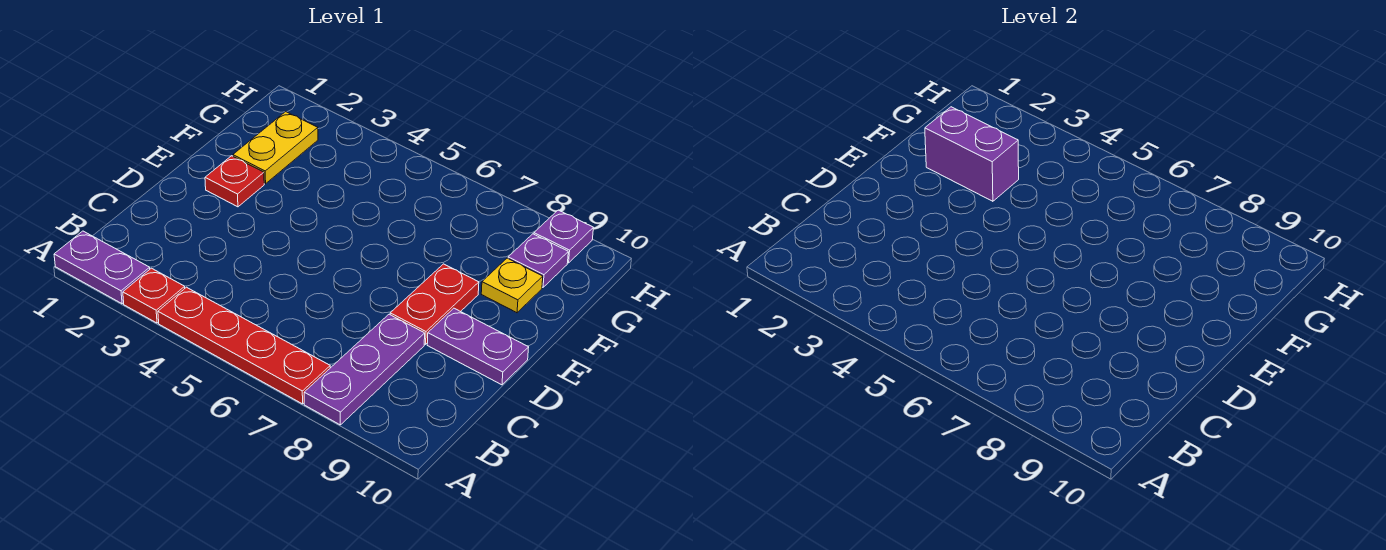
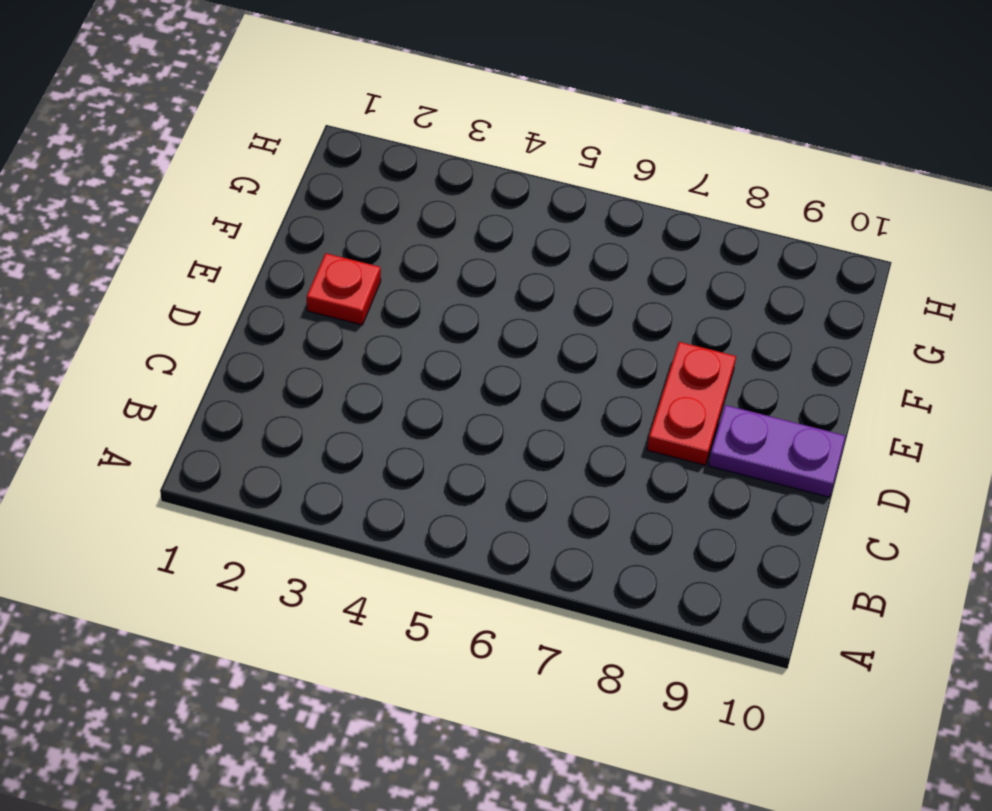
none -> purple 1x2 plate [54,231,150,304]
none -> red 1x1 plate [123,268,185,323]
none -> red 1x4 plate [158,287,330,404]

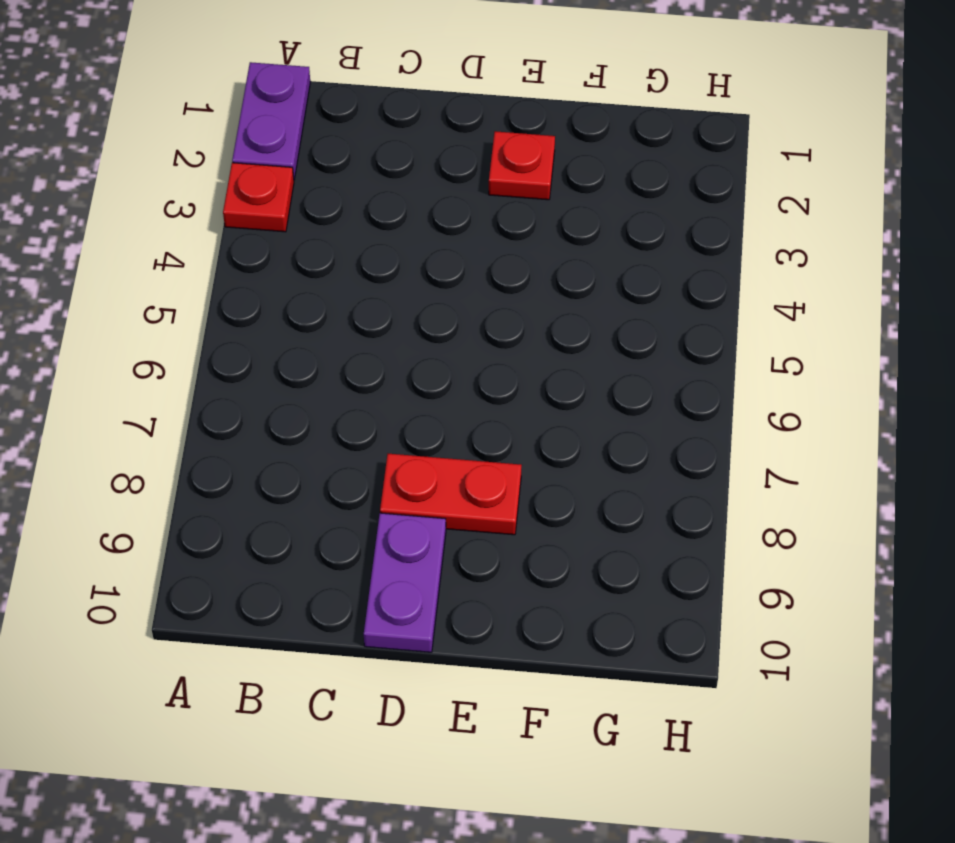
none -> red 1x4 plate [158,287,330,404]
none -> purple 1x3 plate [304,314,425,425]
none -> yellow 1x2 plate [233,112,318,184]

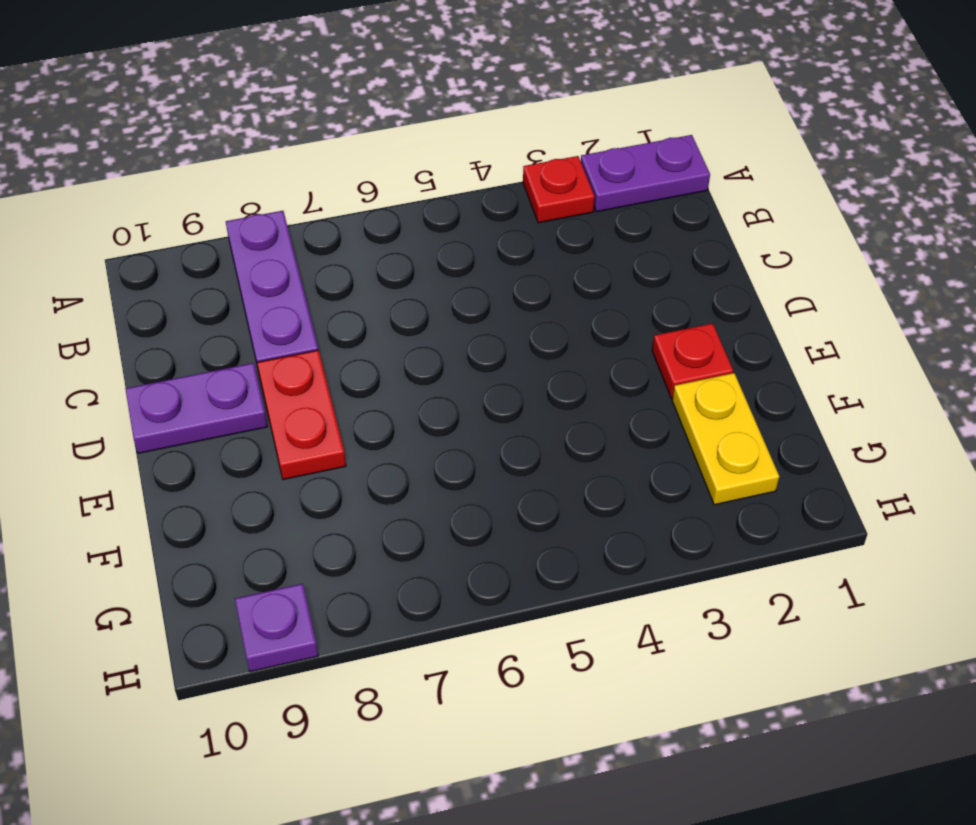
none -> red 1x4 plate [158,287,330,404]
none -> yellow 1x1 plate [481,258,543,313]
none -> purple 1x1 plate [508,234,568,287]

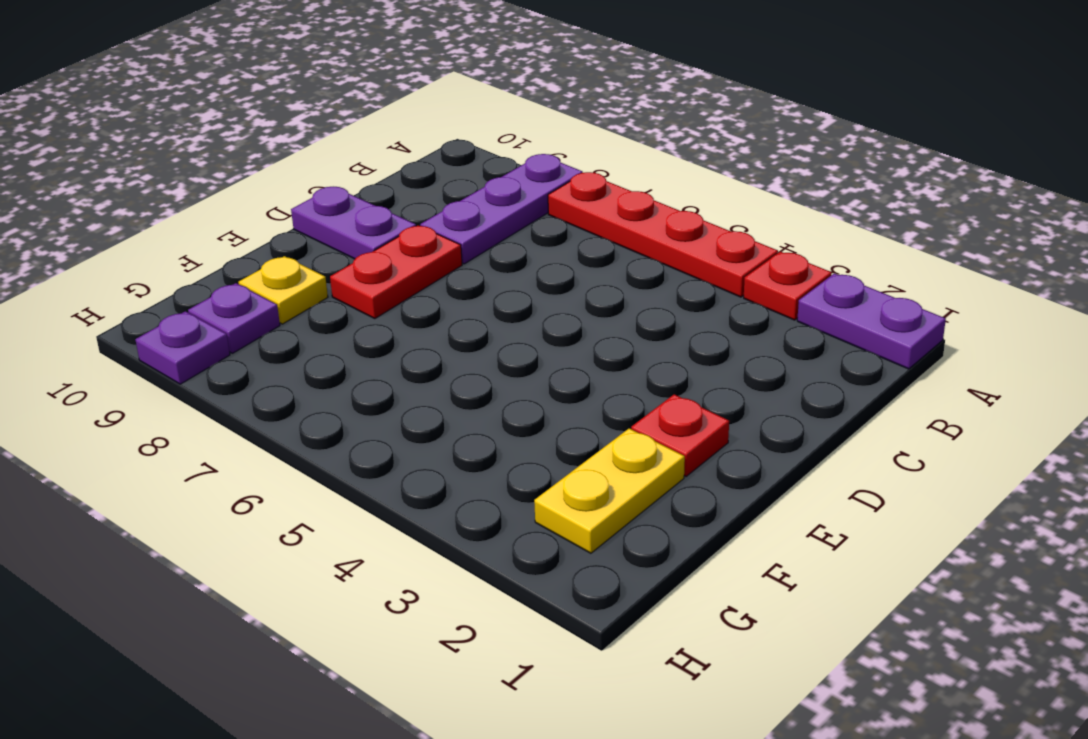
none -> purple 1x2 brick [925,107,1019,201]

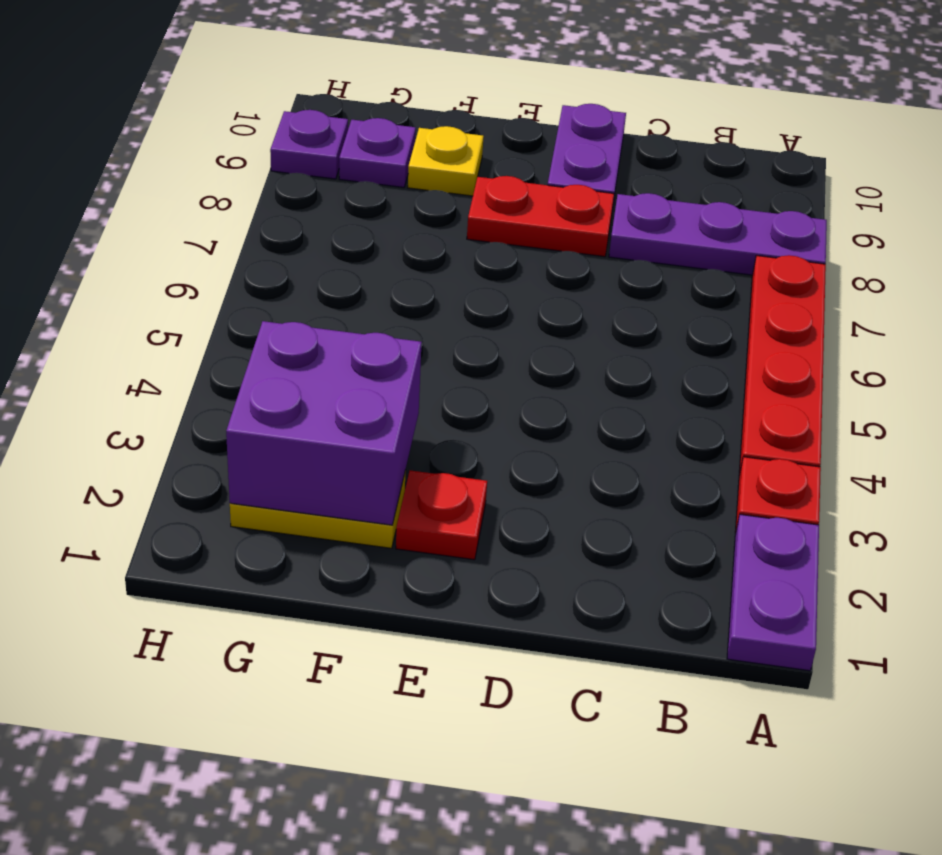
purple 2x2 brick [226,321,422,525] -> purple 1x2 brick [925,107,1019,201]

